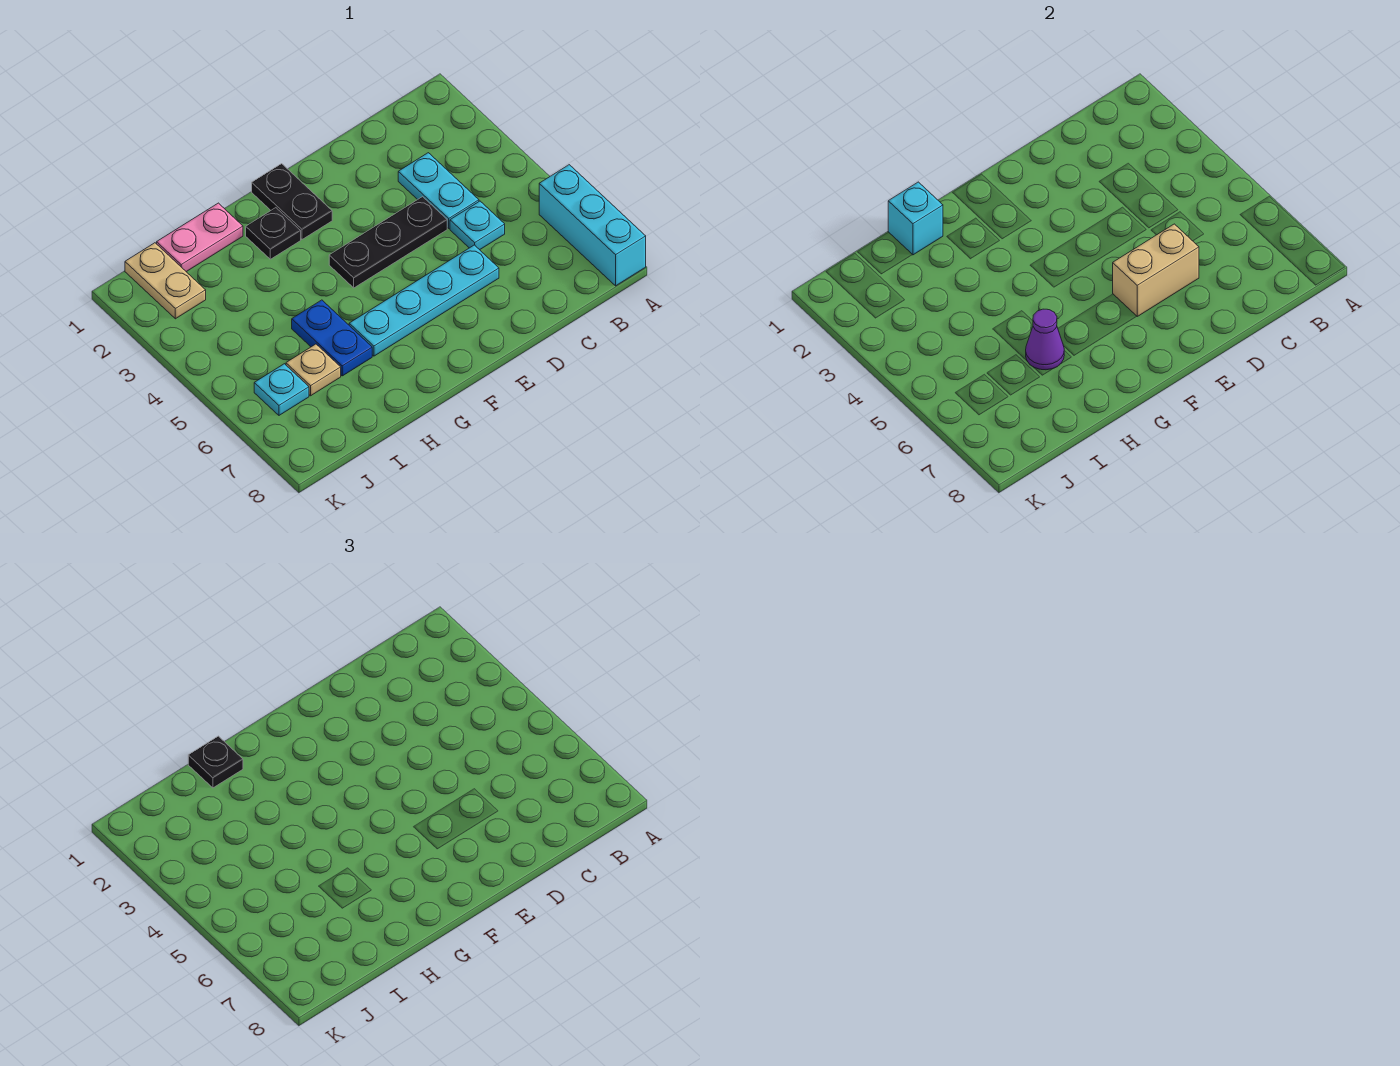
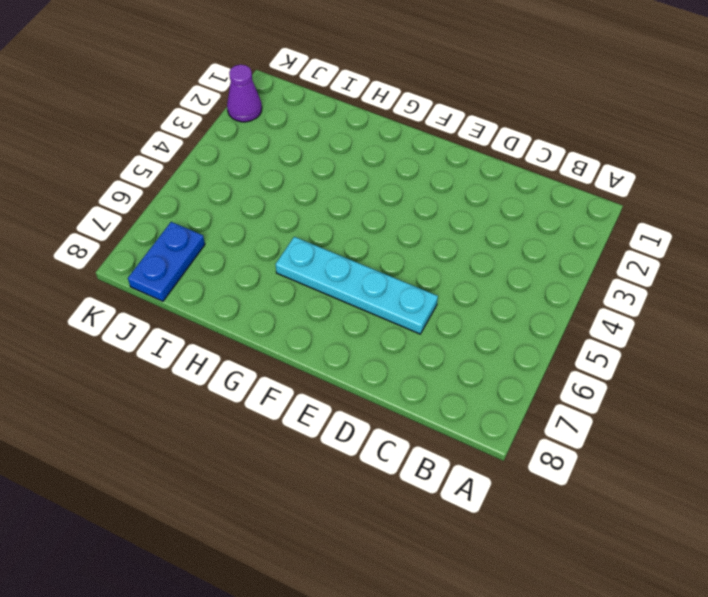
blue 1x2 plate [128,222,205,301] -> blue 1x2 plate moved to [292,300,372,376]
purple 1x1 cone [227,65,262,122] -> purple 1x1 cone moved to [1026,309,1064,370]
none -> cyan 1x3 brick [539,165,646,286]
none -> cyan 1x2 plate [398,153,479,228]
none -> cyan 1x1 plate [450,201,505,250]

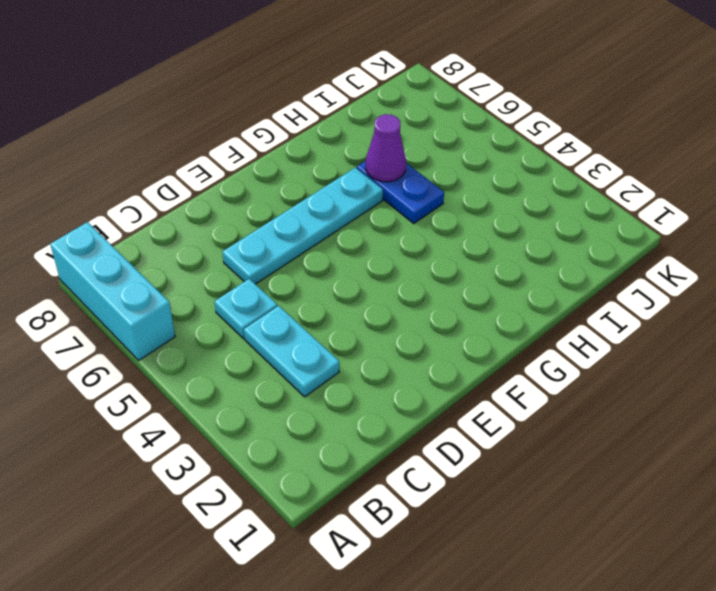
none -> black 1x3 plate [329,197,447,288]
none -> black 1x2 plate [252,164,332,239]
none -> black 1x1 plate [246,208,301,259]

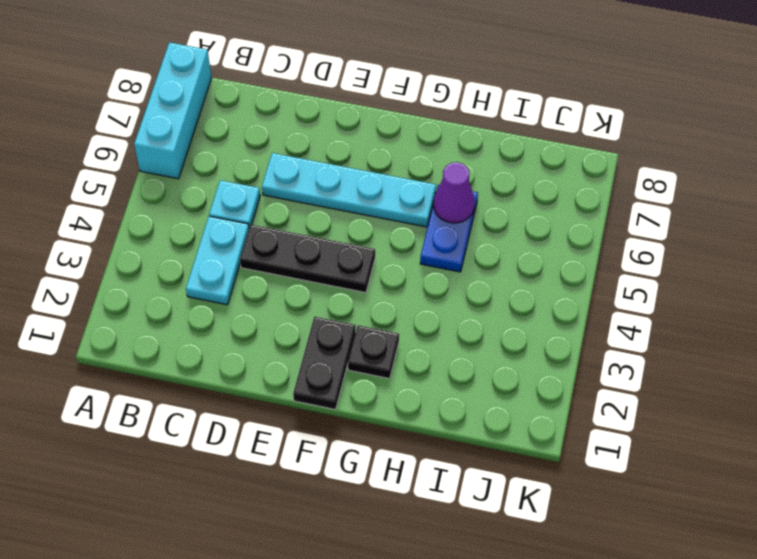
none -> pink 1x2 plate [157,203,243,272]
none -> tan 1x1 plate [286,344,341,396]
none -> tan 1x2 plate [125,243,206,319]

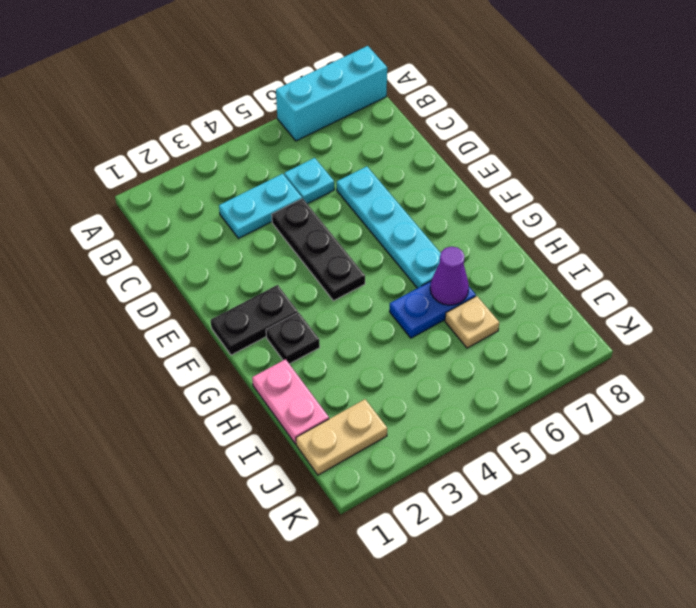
none -> cyan 1x1 plate [254,364,309,415]
none -> tan 1x2 brick [1113,224,1199,316]
none -> cyan 1x1 brick [888,182,943,255]

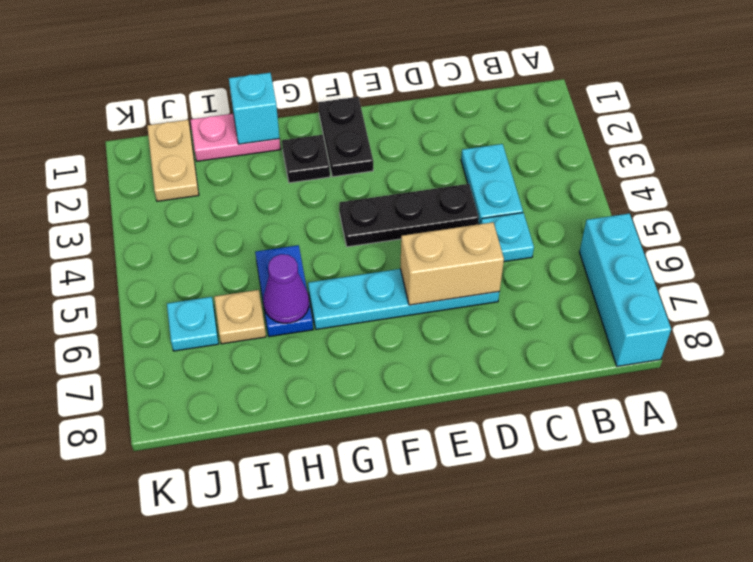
none -> black 1x1 plate [188,736,243,788]

